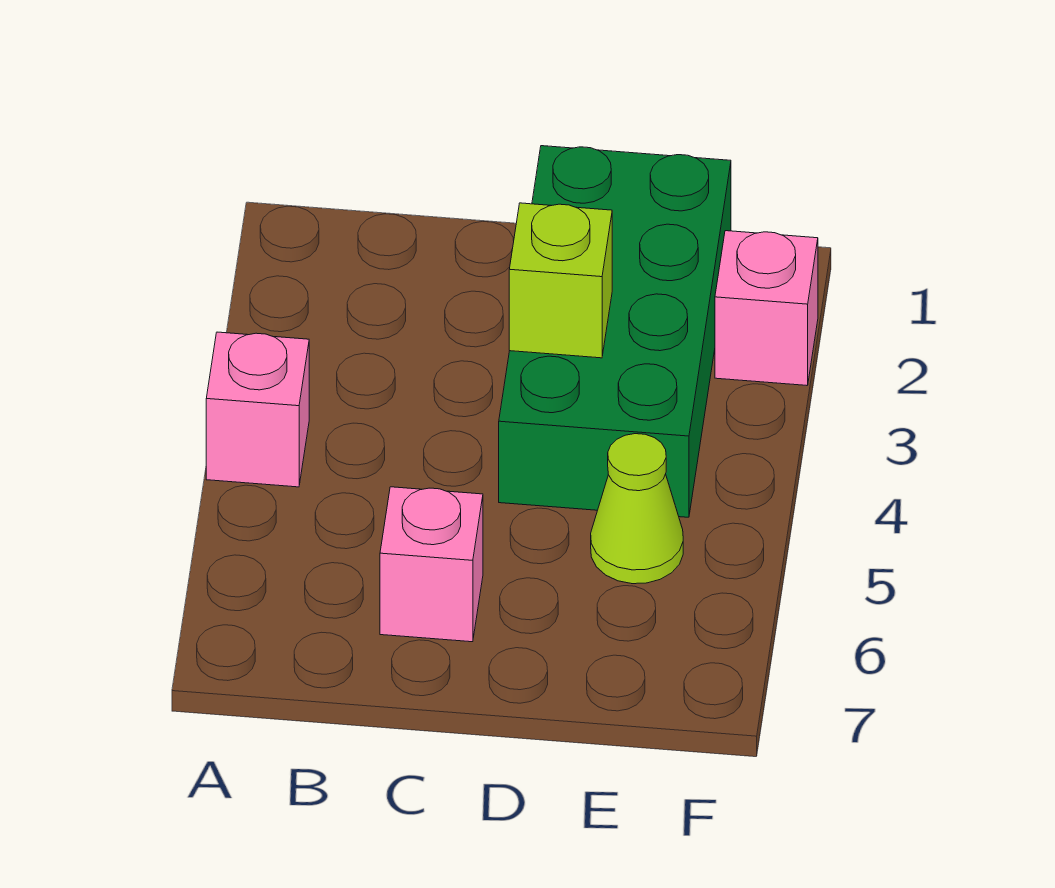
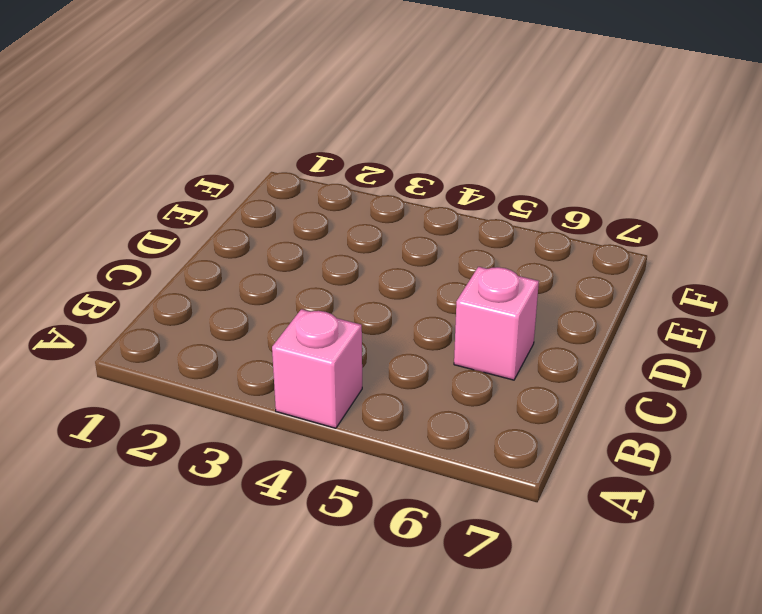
none -> green 2x4 brick [499,146,731,517]
none -> lime 1x1 cone [591,434,683,584]

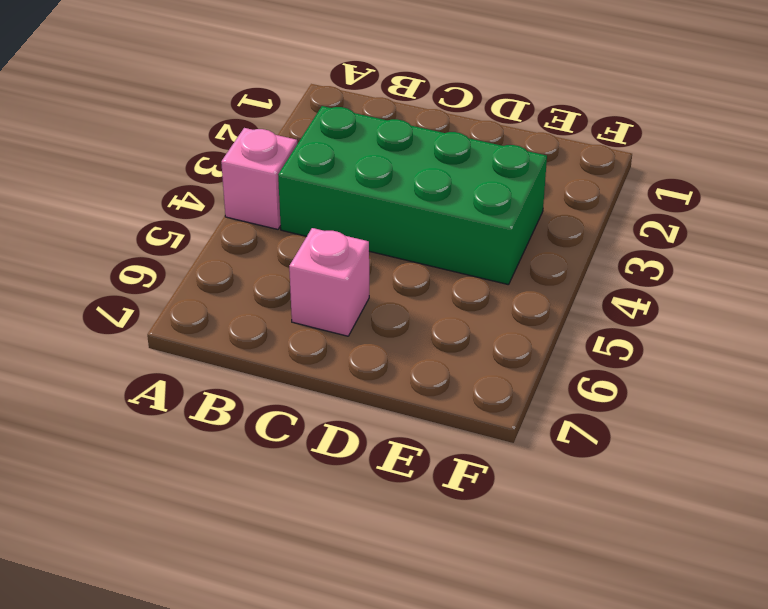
green 2x4 brick [278,106,547,285] -> green 2x4 brick turned to [499,146,731,517]
none -> lime 1x1 cone [591,434,683,584]
none -> pink 1x1 brick [715,231,818,385]

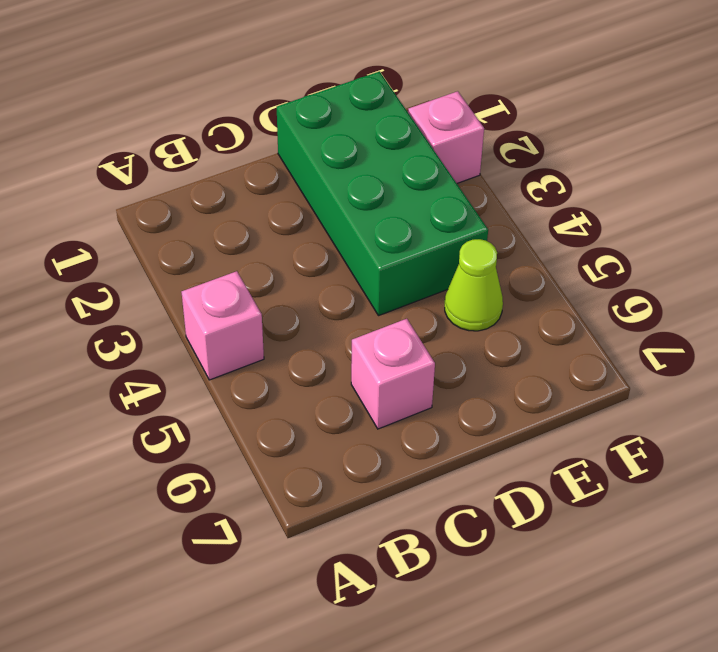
none -> lime 1x1 brick [509,203,612,358]

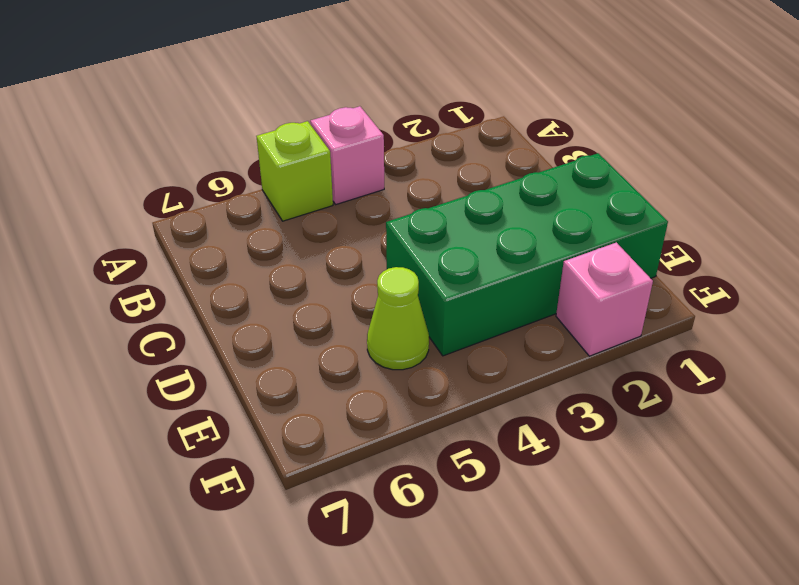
lime 1x1 brick [256,121,333,221] -> lime 1x1 brick moved to [509,203,612,358]
none -> pink 1x1 brick [380,487,483,642]

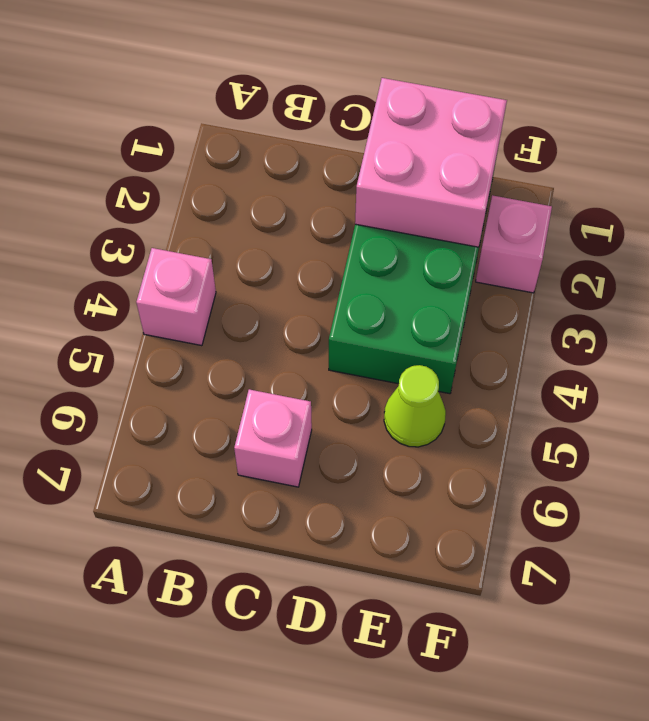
pink 2x2 brick [355,78,507,247] -> none
none -> lime 1x1 brick [509,203,612,358]

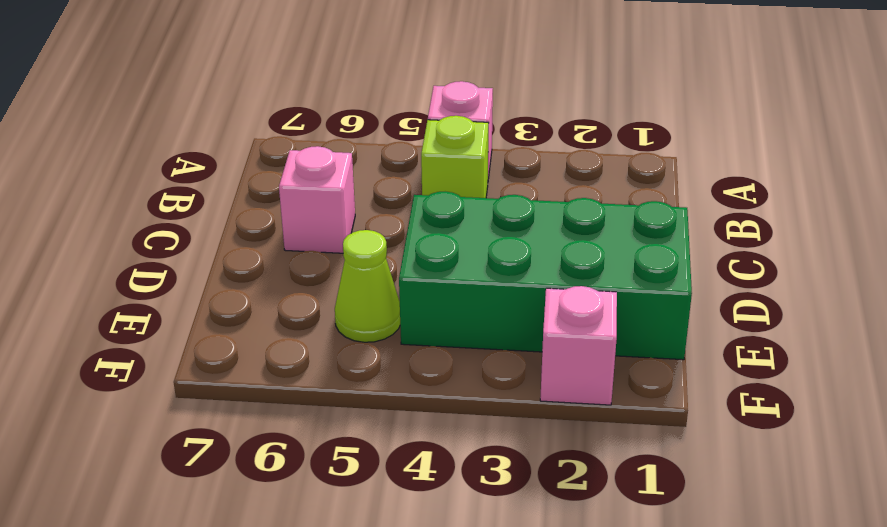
lime 1x1 brick [421,116,488,198] -> lime 1x1 brick moved to [509,203,612,358]

